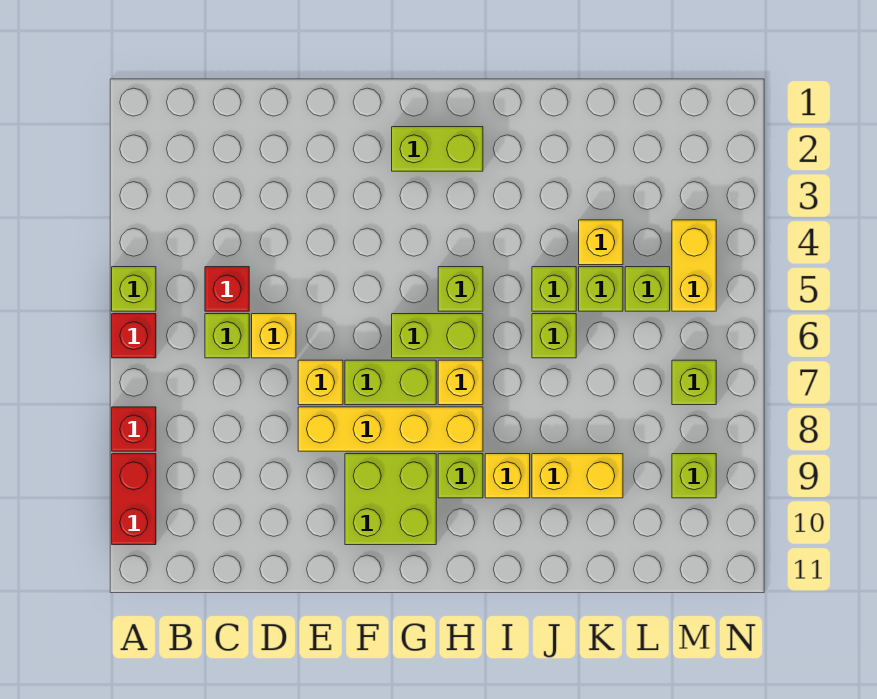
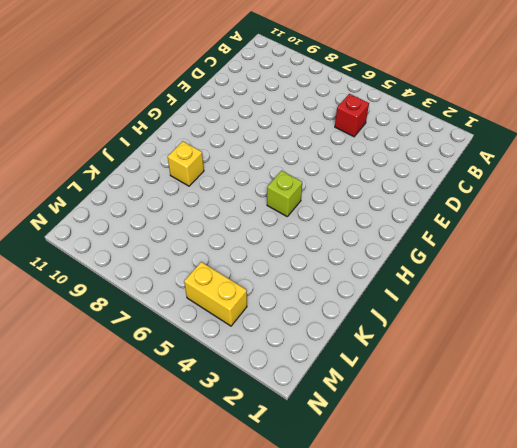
none -> lime 1x1 brick [112,267,156,311]
none -> red 1x1 brick [112,314,156,358]
none -> red 1x1 brick [112,407,156,451]

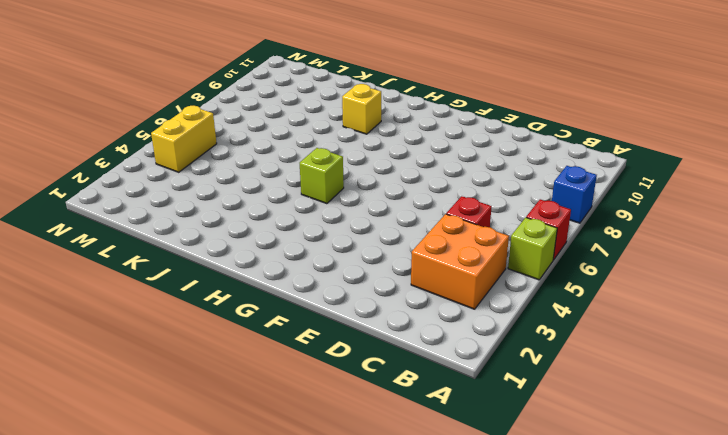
blue 1x1 brick [552,166,597,223] -> red 1x1 brick [112,407,156,451]
orange 2x2 brick [411,214,509,309] -> none
none -> red 1x2 brick [112,454,156,545]
none -> lime 1x1 brick [205,314,249,358]
none -> yellow 1x1 brick [252,314,296,358]

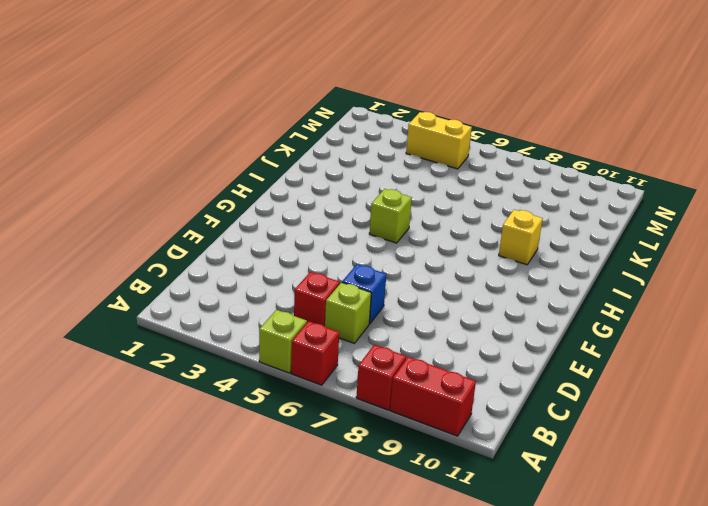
blue 1x1 brick [342,264,386,324] -> yellow 1x1 brick [252,314,296,358]
none -> yellow 1x1 brick [298,360,343,405]
none -> yellow 1x4 brick [298,407,483,451]
none -> lime 1x2 brick [345,360,436,405]

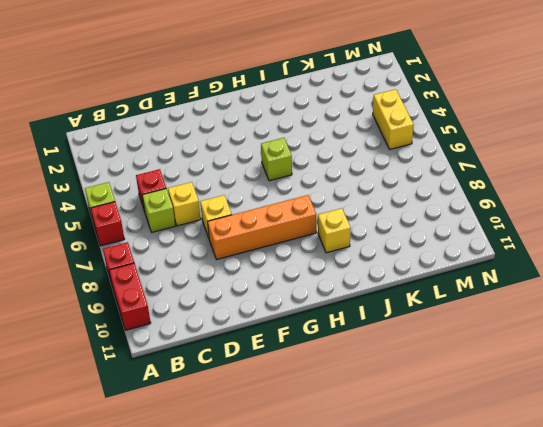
orange 1x4 brick [208,195,316,260] -> yellow 1x4 brick [298,407,483,451]
none -> lime 1x2 brick [345,360,436,405]
none -> lime 2x2 brick [345,454,436,545]
none -> lime 1x2 brick [392,127,483,171]

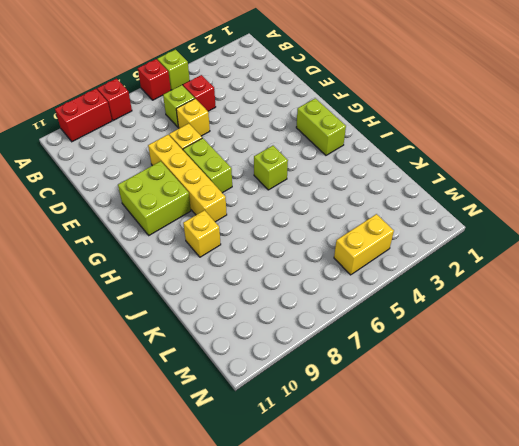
none -> lime 1x2 brick [392,314,483,358]
none -> yellow 1x1 brick [438,360,483,405]
none -> lime 1x1 brick [438,454,483,498]

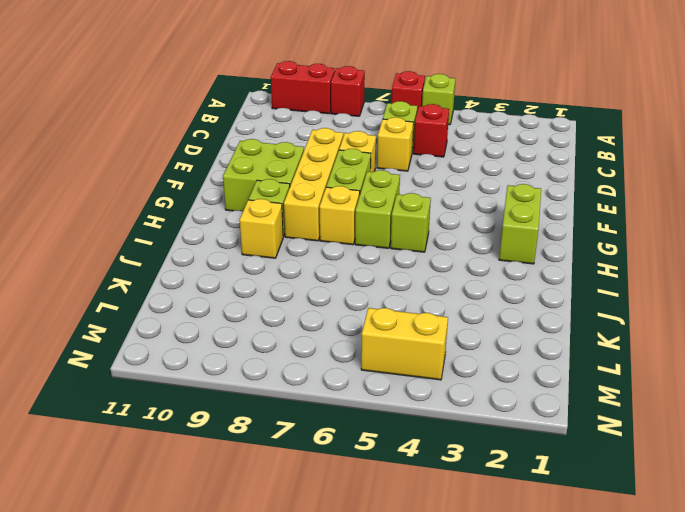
none -> lime 1x1 brick [532,267,576,311]
none -> lime 1x1 brick [532,314,576,358]
none -> yellow 1x2 brick [532,454,623,498]

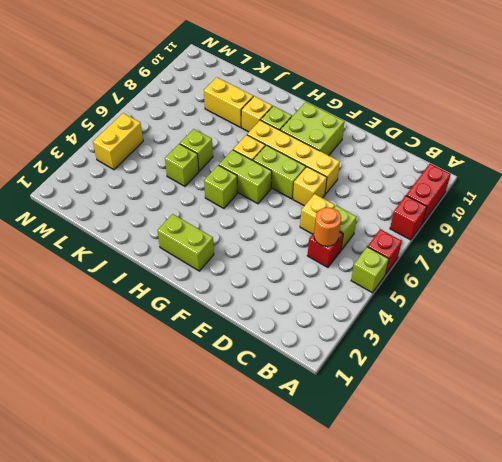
orange 1x1 round brick [314,207,341,246] -> none
none -> yellow 1x1 brick [579,220,623,265]
none -> lime 1x1 brick [579,267,623,311]
none -> lime 1x1 brick [625,267,670,311]

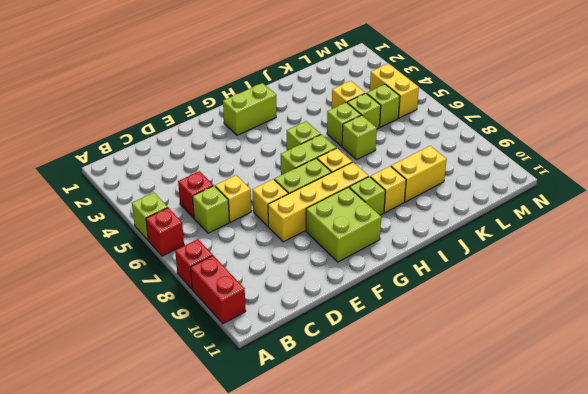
none -> lime 1x1 brick [672,360,716,405]
none -> lime 1x1 brick [672,454,716,498]

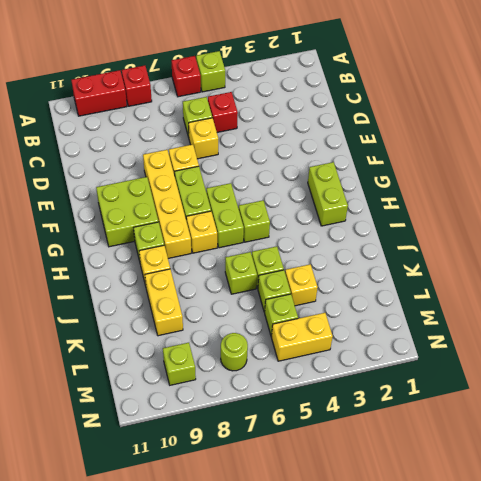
lime 1x1 round brick [221,333,248,371] -> lime 1x1 brick [672,360,716,405]

